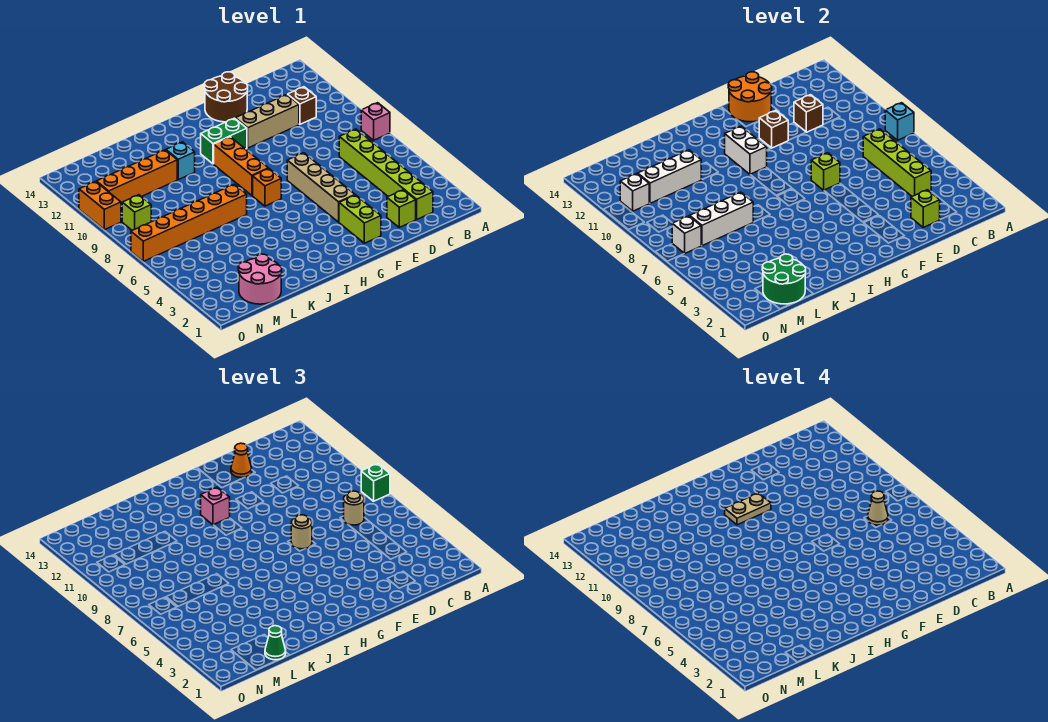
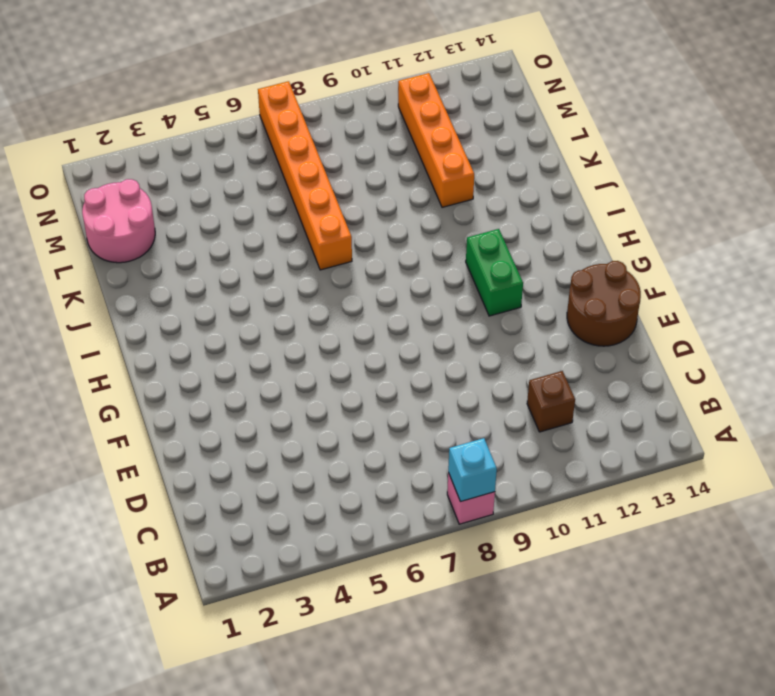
none -> lime 1x6 brick [339,129,433,219]
none -> lime 1x1 brick [387,190,416,227]
none -> tan 1x3 brick [235,95,299,148]
none -> lime 1x2 brick [339,195,381,243]

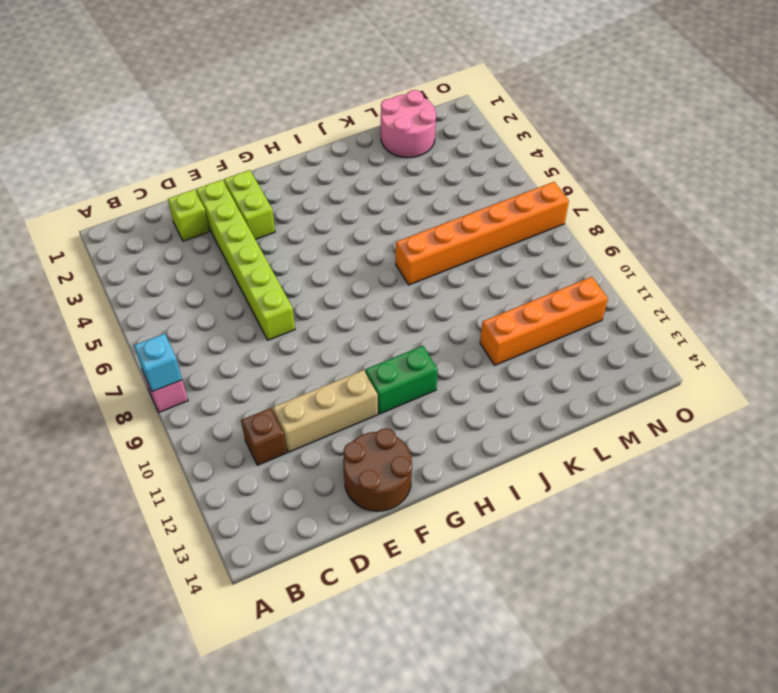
lime 1x6 brick [196,180,295,340] -> lime 1x6 brick moved to [339,129,433,219]
none -> tan 1x4 brick [287,153,355,222]
none -> orange 1x1 brick [253,168,281,206]
none -> orange 1x3 brick [214,137,268,196]
none -> cyan 1x1 brick [166,142,195,180]

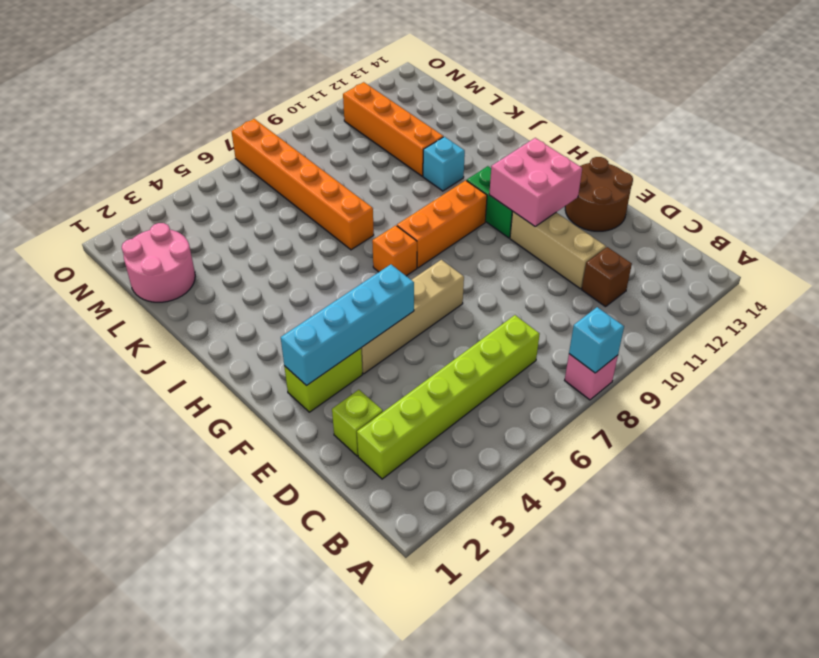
cyan 1x4 brick [281,264,414,385] -> none
pink 2x2 brick [489,138,582,226] -> brown 1x1 brick [759,110,788,148]
none -> lime 1x1 brick [122,195,151,230]
none -> orange 1x2 brick [79,182,121,230]
none -> lime 1x4 brick [863,129,931,196]
none -> lime 1x1 brick [911,190,940,227]

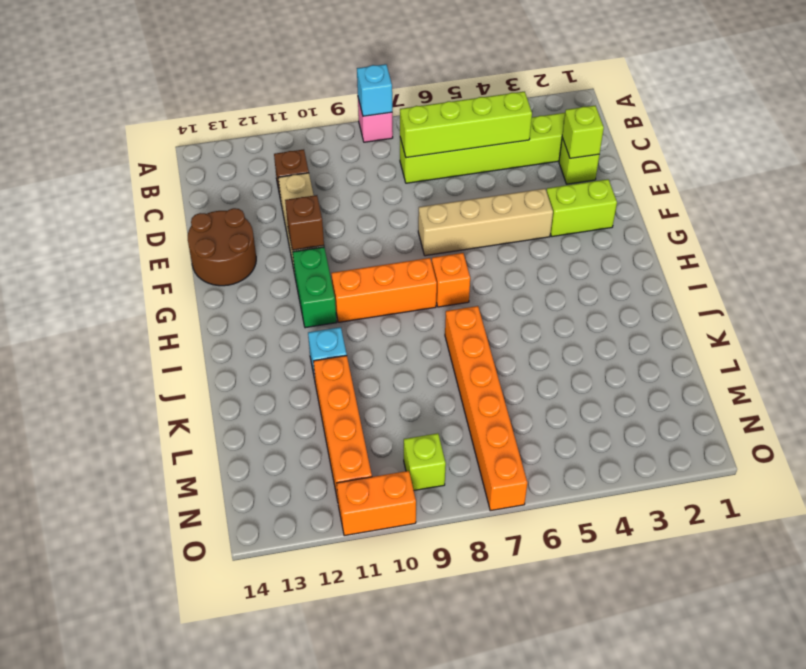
none -> pink 2x2 round brick [238,254,282,304]
none -> brown 1x1 brick [794,95,823,132]
none -> orange 2x2 round brick [728,72,772,122]
none -> lime 1x1 brick [811,153,840,190]

